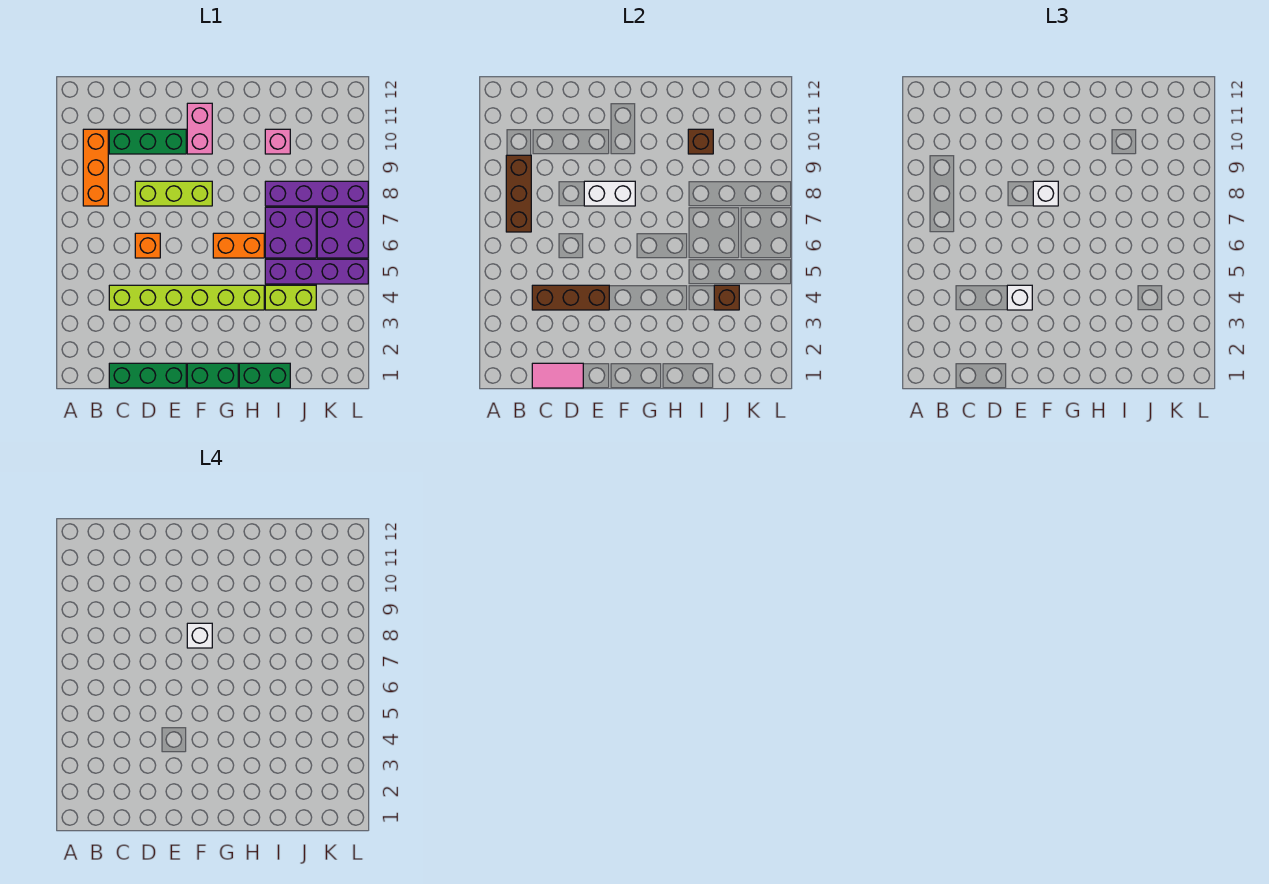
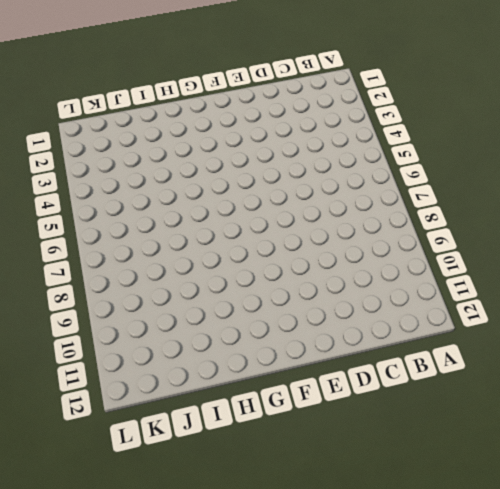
none -> orange 1x3 brick [83,129,108,206]
none -> green 1x3 brick [109,363,186,388]
none -> lime 1x6 brick [109,285,264,310]

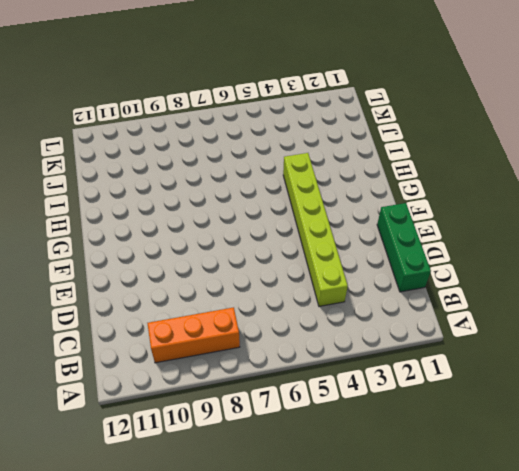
none -> green 1x3 brick [109,129,186,154]
none -> orange 1x1 brick [135,233,160,258]
none -> lime 1x3 brick [135,181,212,206]

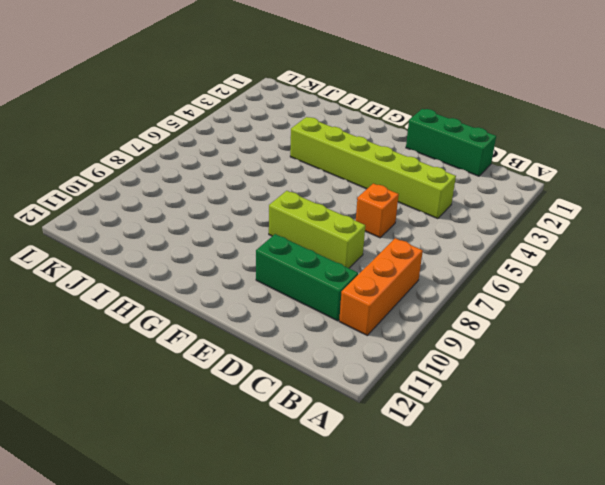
none -> green 1x2 brick [187,363,238,388]
none -> pink 1x2 brick [187,103,212,154]
none -> orange 1x2 brick [213,233,264,258]

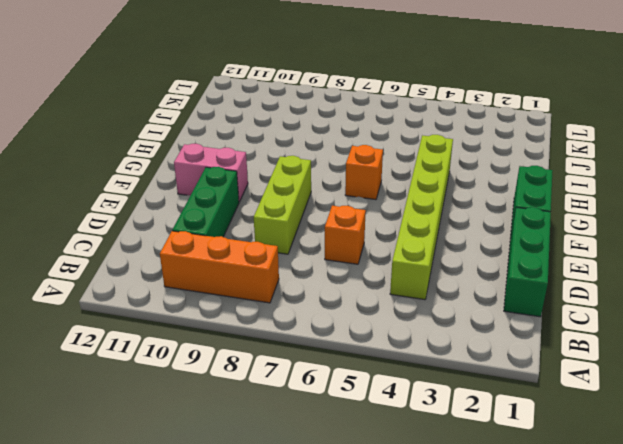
orange 1x1 brick [345,145,383,200] -> orange 1x2 brick [213,233,264,258]
none -> green 1x2 brick [239,363,290,388]
none -> lime 1x2 brick [265,285,316,310]
none -> purple 1x4 brick [265,259,368,284]

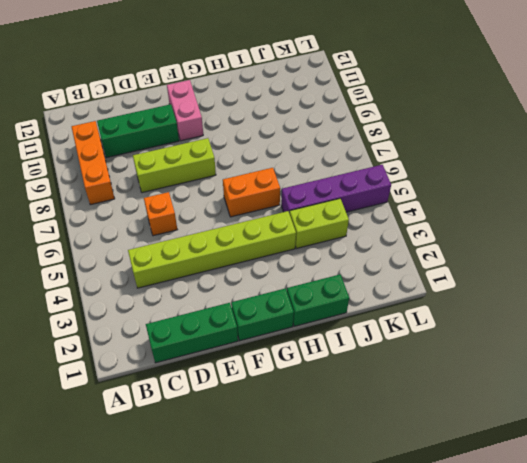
none -> purple 2x2 brick [265,207,316,258]
none -> purple 1x4 brick [265,181,368,206]
none -> pink 1x1 brick [265,129,290,154]

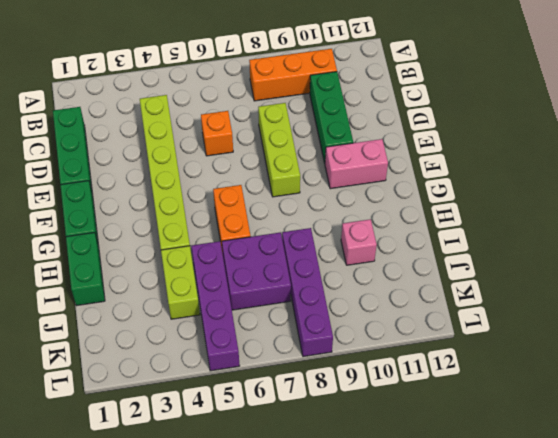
none -> purple 2x2 brick [317,207,368,258]
none -> brown 1x3 brick [506,155,531,232]
none -> pink 1x2 tile [532,363,583,388]

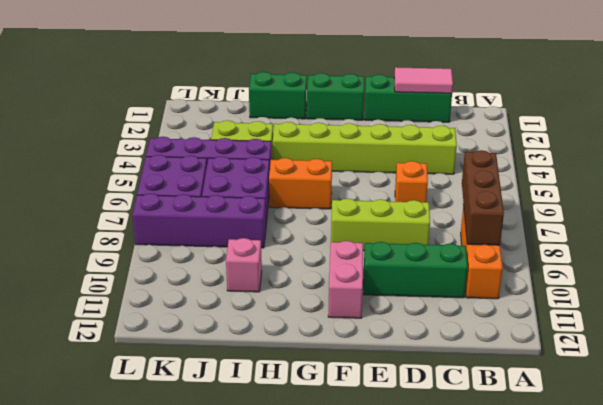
none -> brown 1x3 brick [532,285,609,310]
none -> white 1x2 brick [584,181,635,206]
none -> brown 1x1 brick [688,129,713,154]

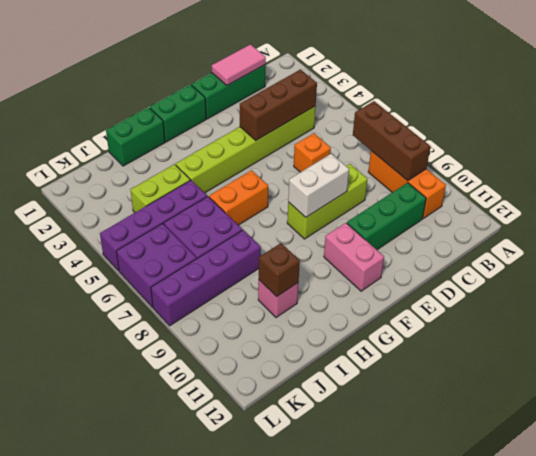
none -> brown 1x1 brick [714,285,739,310]
none -> white 1x1 brick [1007,285,1032,310]
none -> white 1x1 brick [1033,181,1058,206]

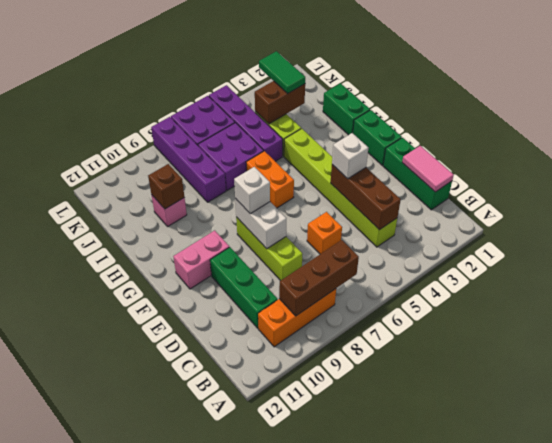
brown 1x2 brick [254,81,305,124] -> brown 1x1 brick [714,285,739,310]
green 1x2 tile [259,51,305,94] -> none
none -> white 1x1 brick [187,623,212,648]

